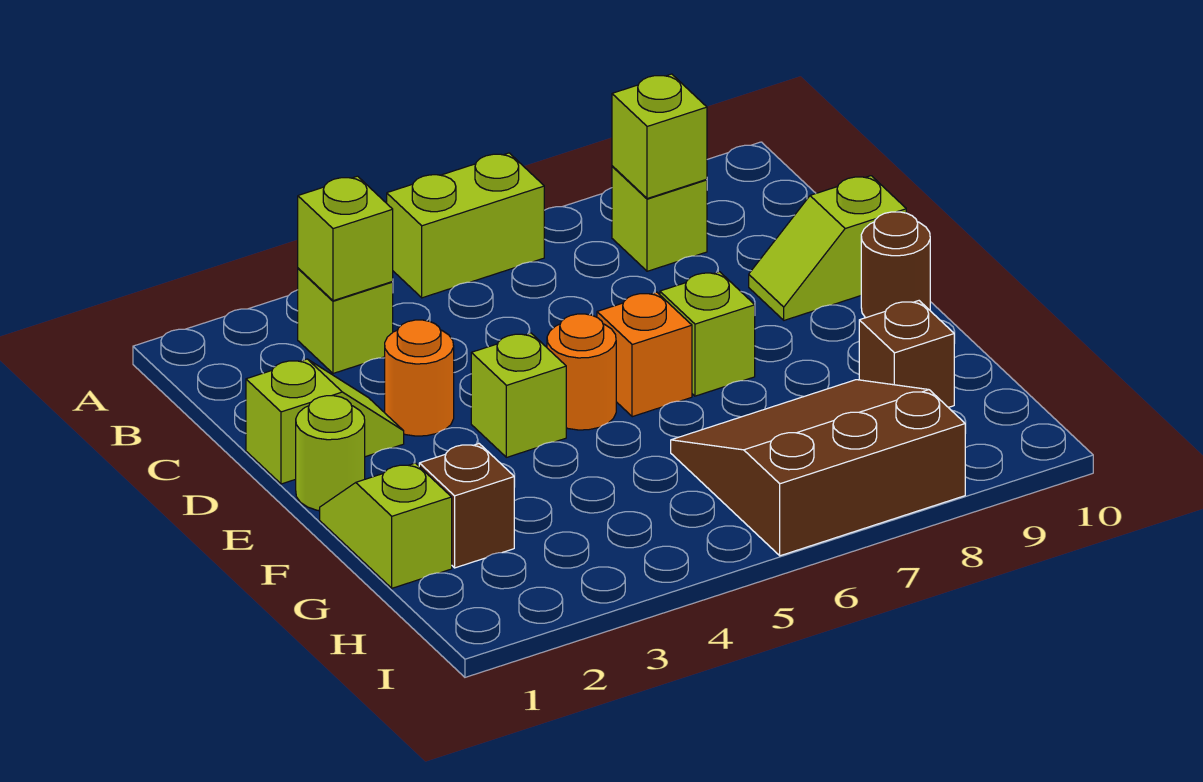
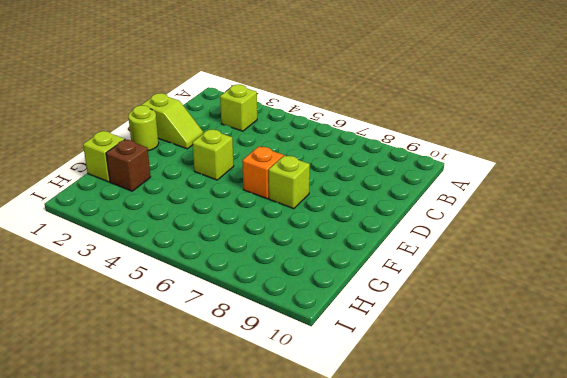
none -> lime 1x2 brick [387,153,544,298]
none -> lime 1x1 brick [612,166,707,271]
none -> orange 1x1 round brick [385,320,454,436]

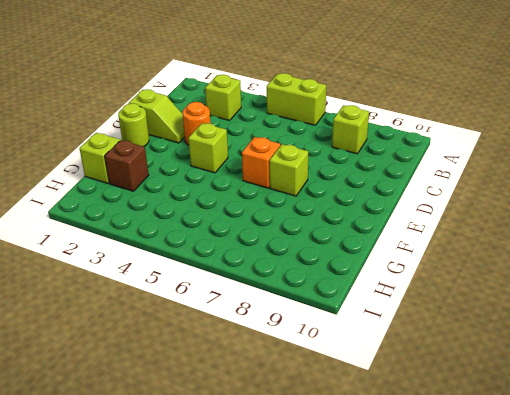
none -> lime 1x2 slope [749,176,906,320]
none -> orange 1x1 round brick [547,314,616,430]
none -> brown 1x1 round brick [861,212,930,318]

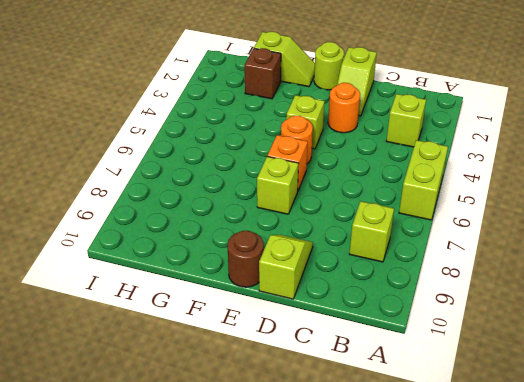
none -> brown 3x3 slope [671,380,965,556]
none -> brown 1x1 brick [859,301,954,407]
none -> lime 1x1 brick [298,176,393,301]

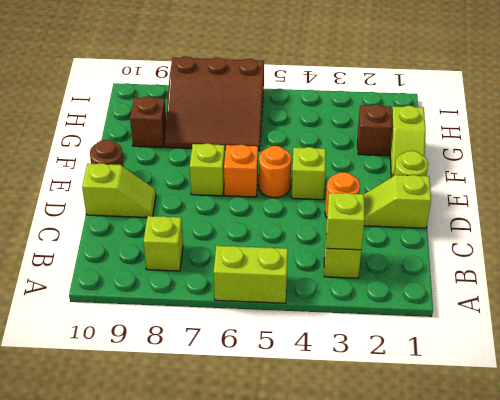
none -> lime 1x1 brick [612,74,707,199]

